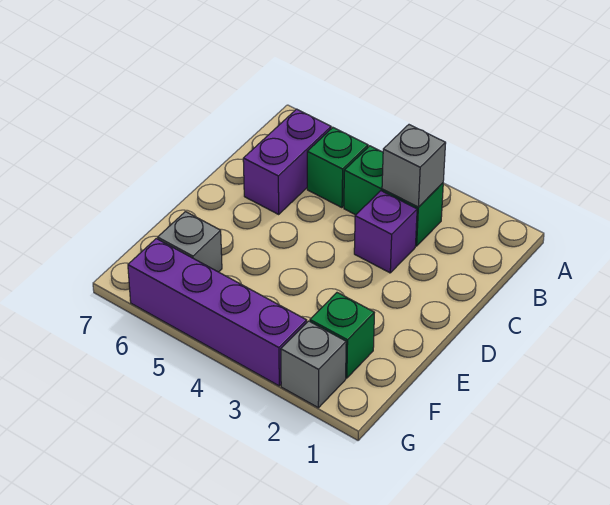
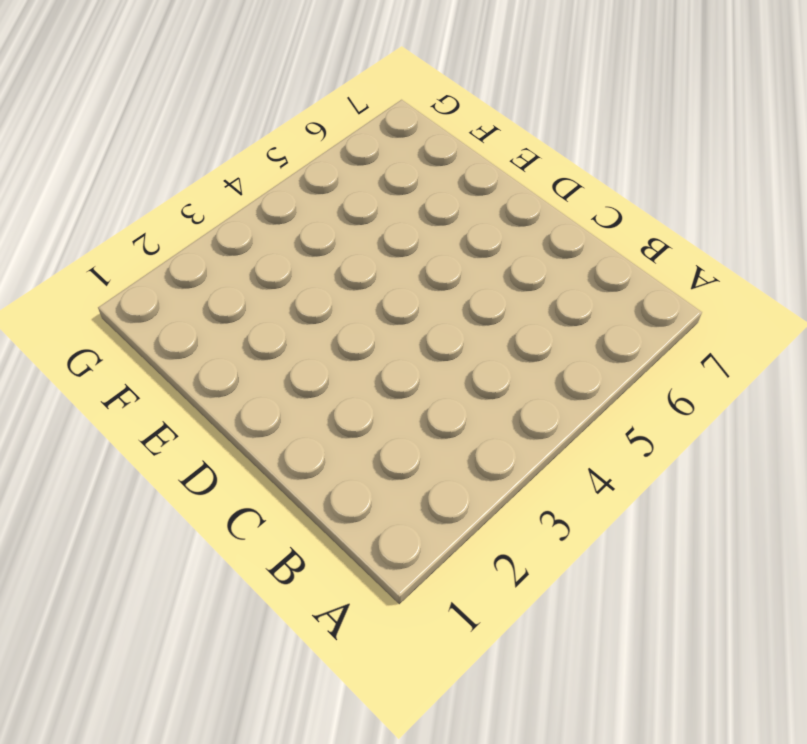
none -> green 1x2 brick [344,146,443,246]
none -> green 1x1 brick [307,128,368,208]

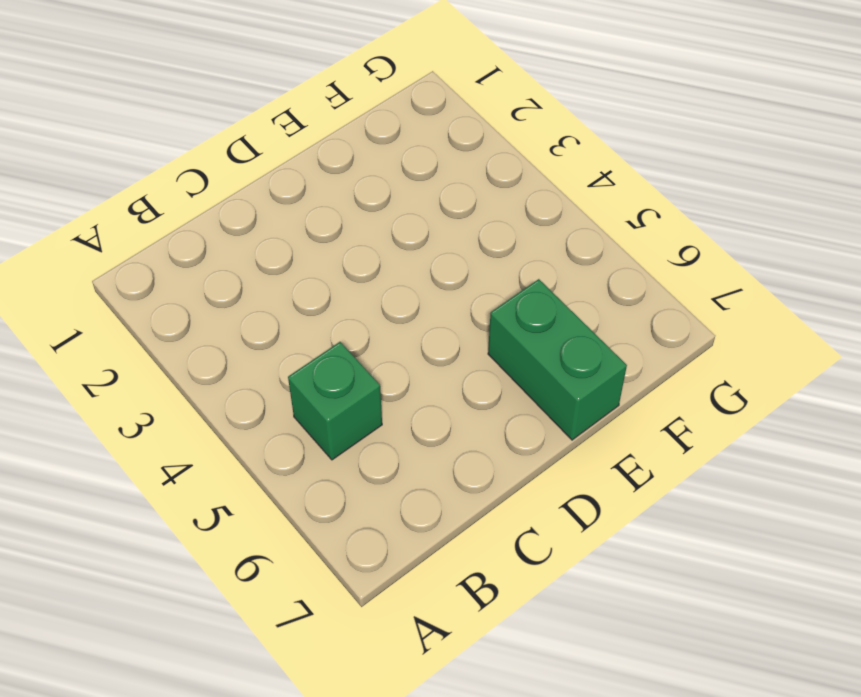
green 1x2 brick [488,279,627,440] -> green 1x2 brick moved to [344,146,443,246]
none -> purple 1x2 brick [243,109,331,214]
none -> purple 1x1 brick [354,191,417,273]

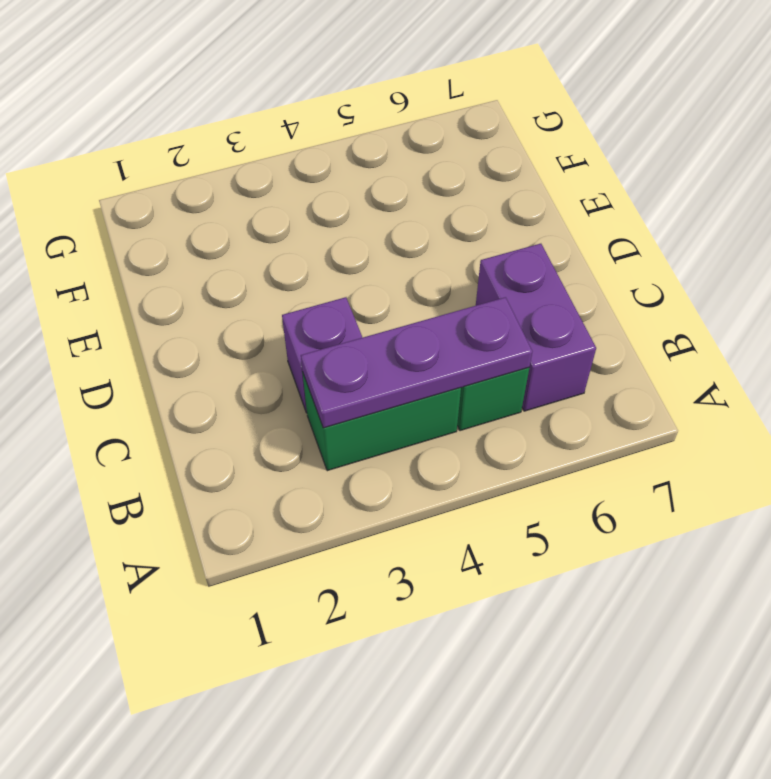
purple 1x3 plate [301,297,532,428] -> grey 1x1 brick [382,125,446,207]
none -> green 1x1 brick [310,293,374,378]
none -> grey 1x1 brick [158,212,222,272]

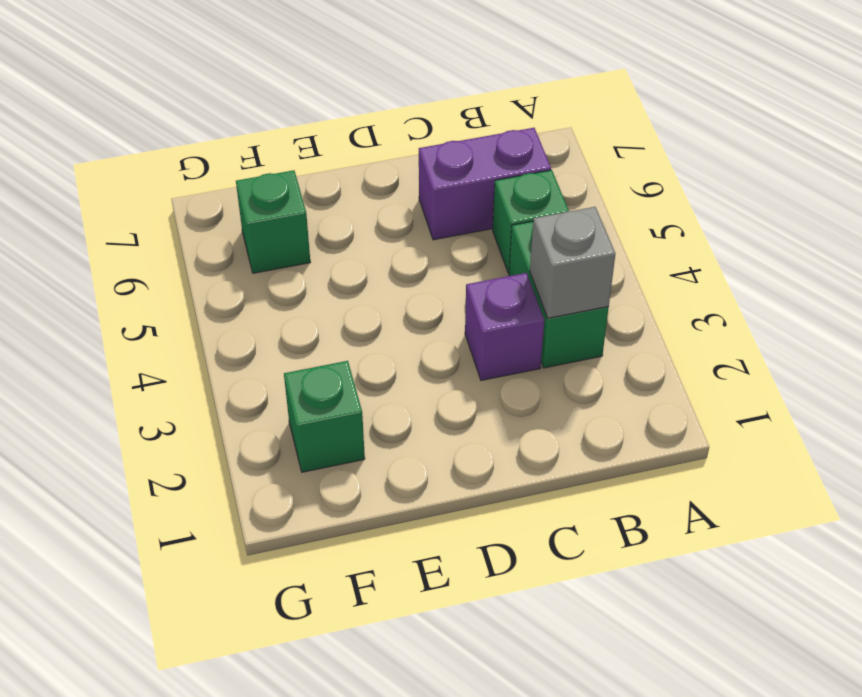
green 1x1 brick [236,170,310,273] -> grey 1x1 brick [158,212,222,272]
none -> grey 1x1 brick [281,321,346,408]
none -> purple 1x4 brick [128,239,307,386]

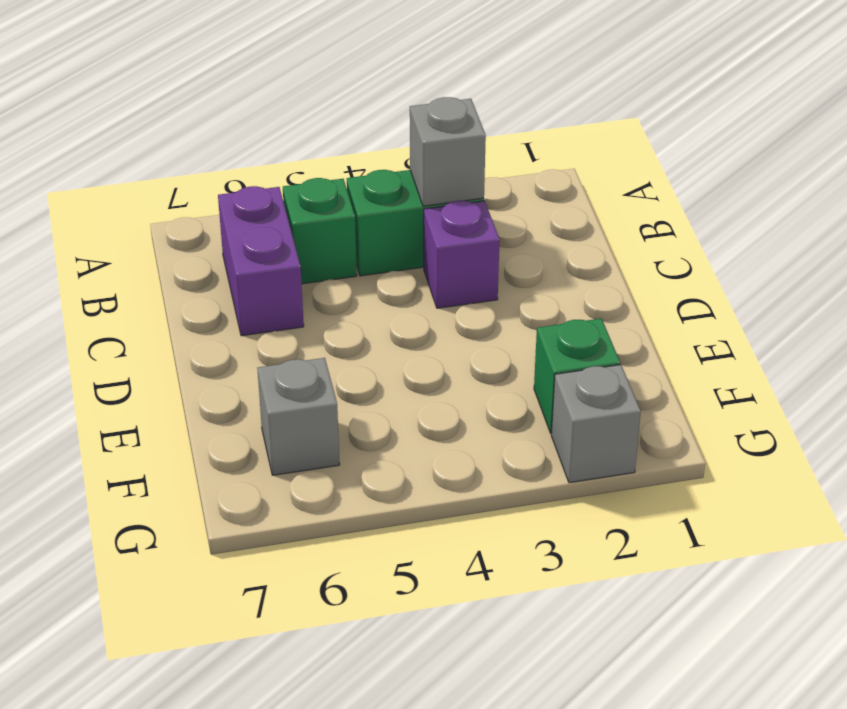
none -> purple 1x4 brick [128,239,307,386]

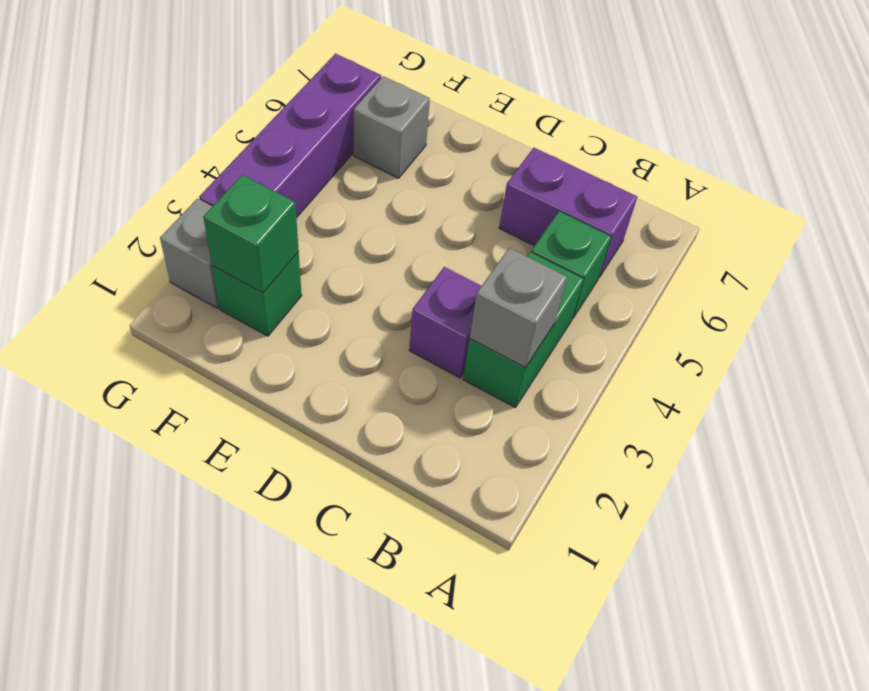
green 1x1 brick [203,175,299,293] -> none

